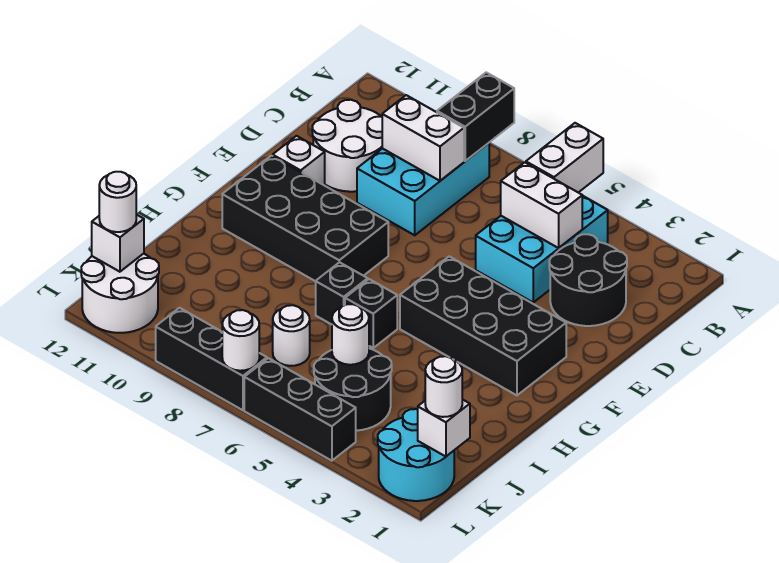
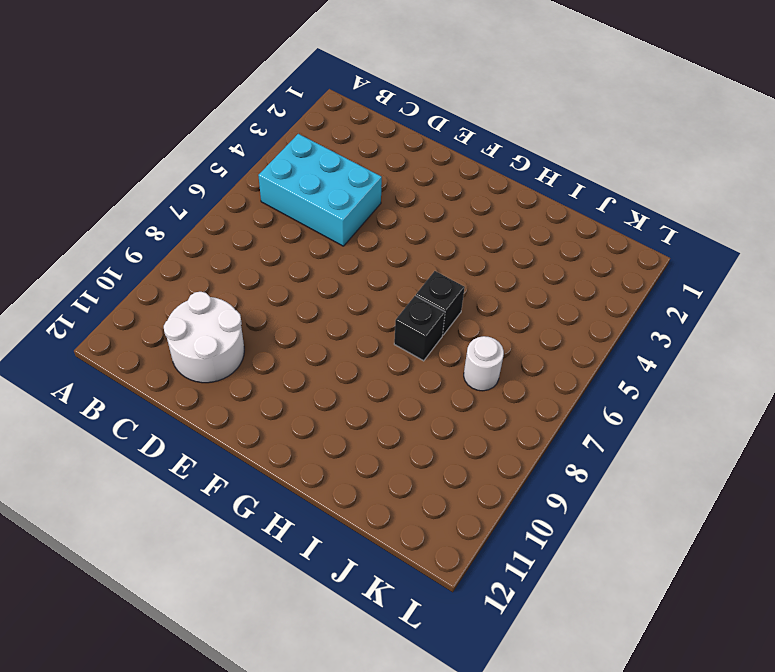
none -> cyan 2x3 brick [357,143,489,235]
none -> black 2x2 round brick [549,234,627,326]
none -> white 1x1 brick [273,136,325,185]

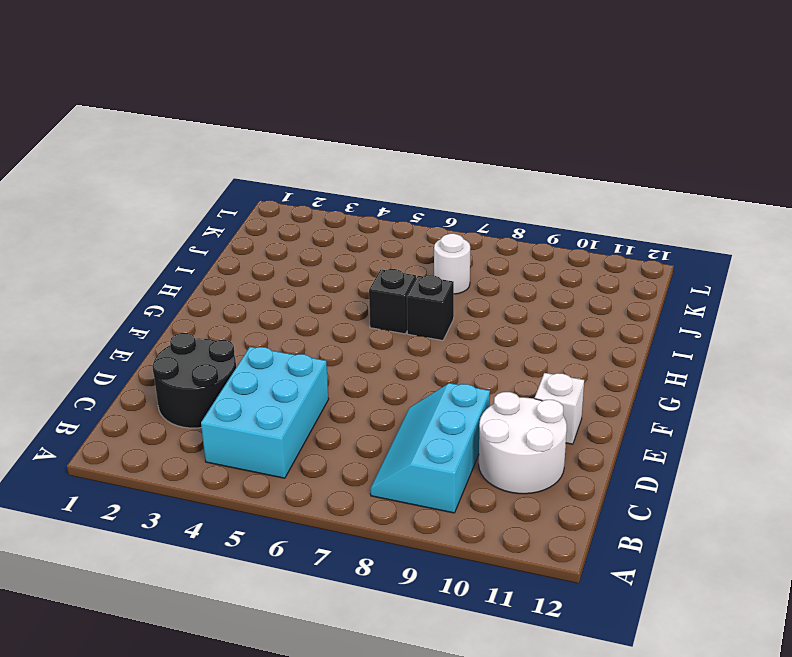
cyan 2x3 slope [370,383,490,513] -> cyan 2x3 brick [357,143,489,235]
none -> black 2x4 brick [400,256,566,395]
none -> black 2x4 brick [222,156,388,281]
none -> black 2x2 round brick [314,348,392,431]

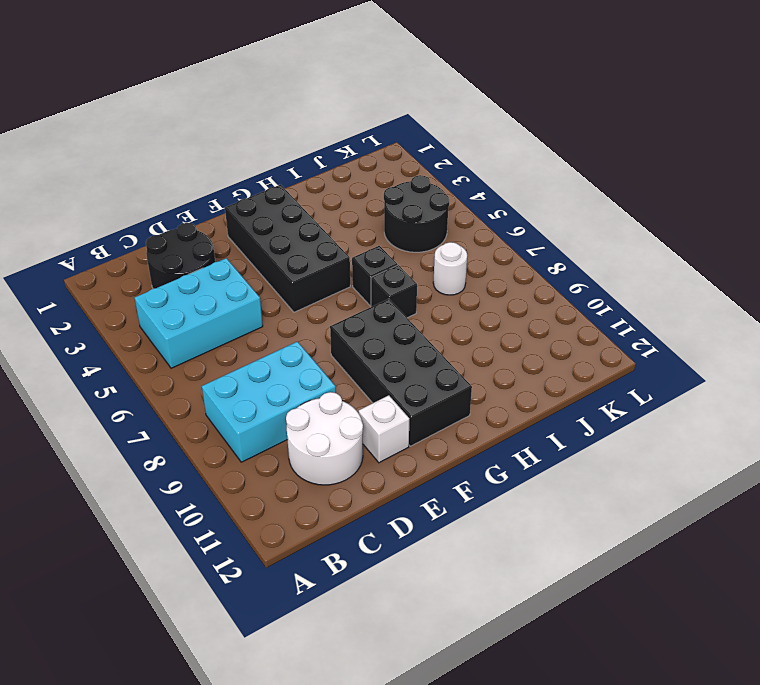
none -> cyan 2x2 round brick [378,409,454,501]
none -> white 2x2 round brick [81,254,159,333]
none -> black 1x3 brick [244,358,356,461]

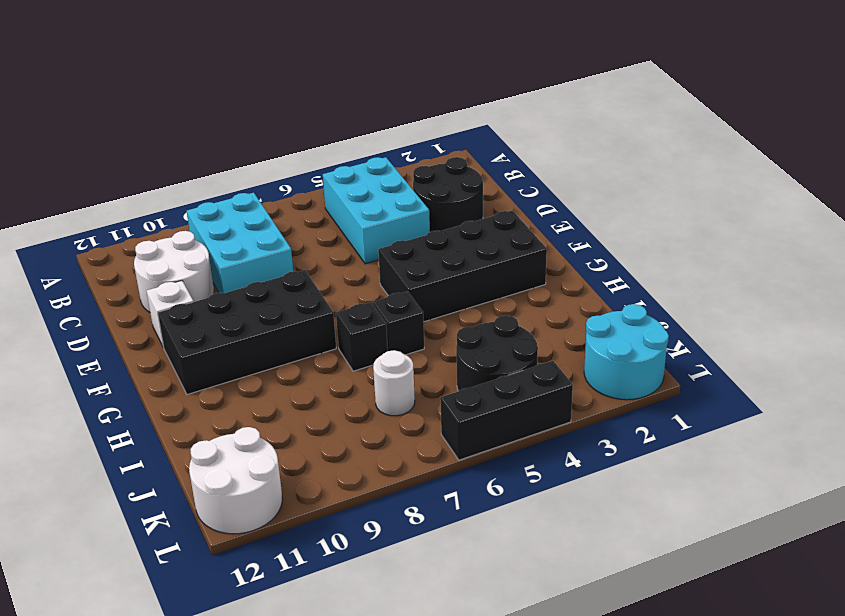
none -> black 1x3 brick [156,308,267,410]
none -> white 1x2 brick [526,123,603,193]
none -> black 1x2 brick [437,72,514,161]

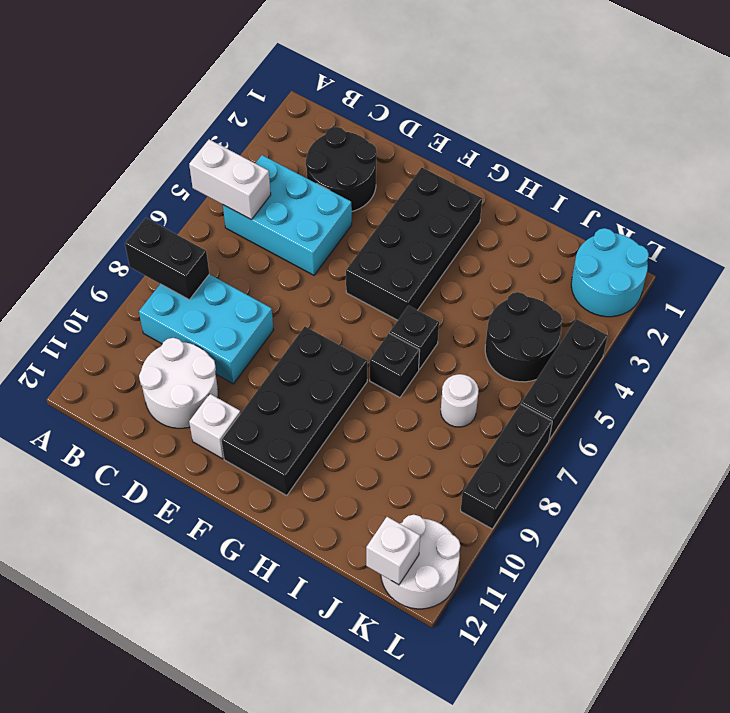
none -> white 1x2 brick [501,162,582,248]
none -> white 1x2 brick [382,95,464,181]
none -> white 1x1 round brick [332,304,369,365]

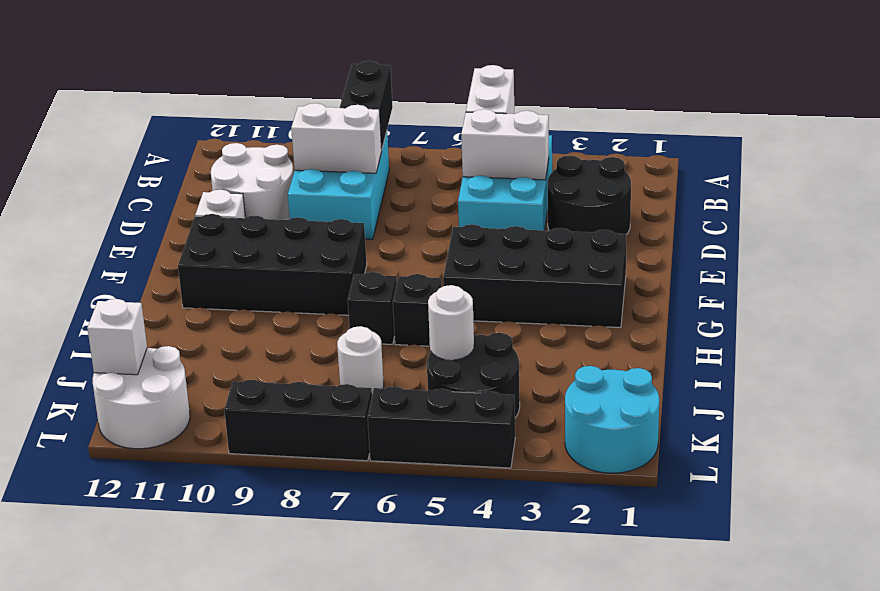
none -> white 1x1 brick [418,399,470,457]
none -> white 1x1 round brick [222,310,259,371]
none -> white 1x1 round brick [425,356,462,417]

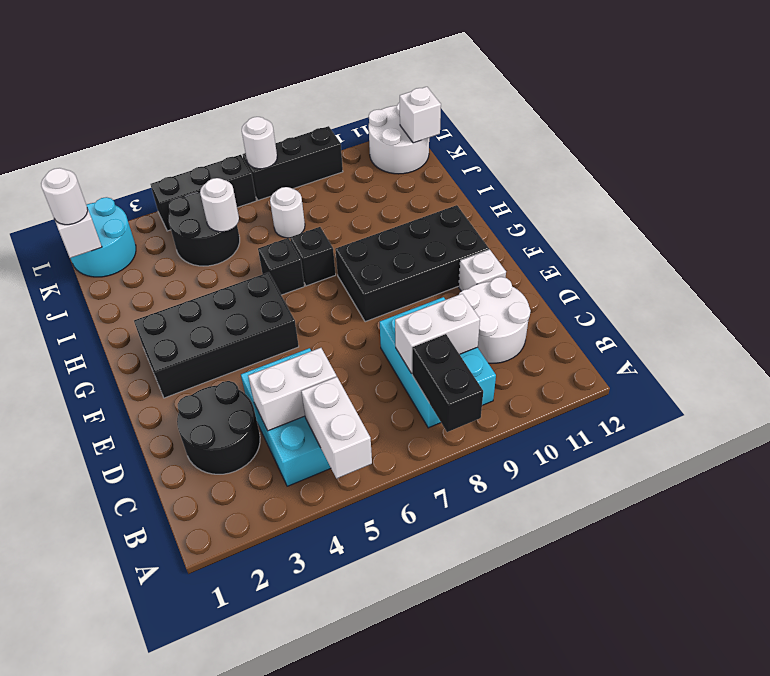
none -> white 1x1 round brick [99,172,136,232]

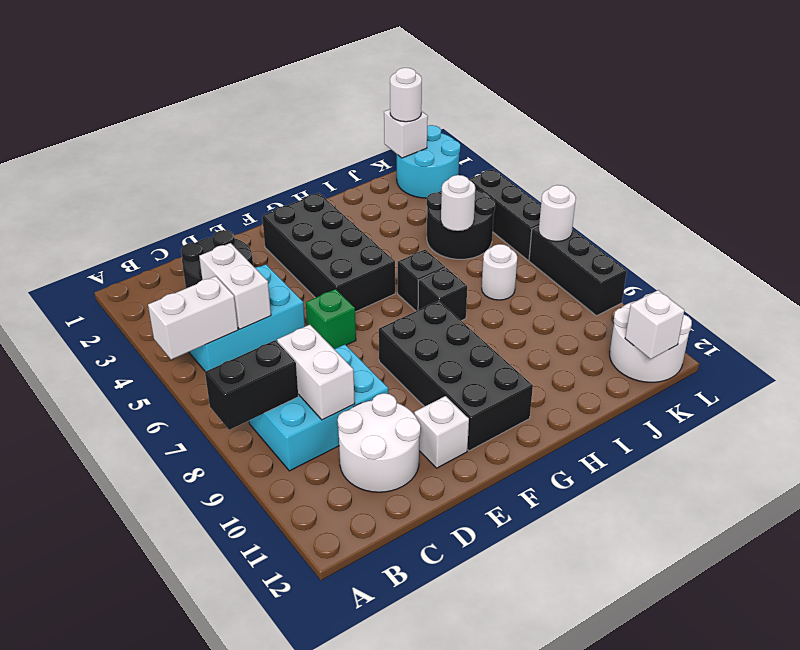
green 1x1 brick [306,289,356,349] -> none
none -> white 1x1 round brick [99,172,136,232]

